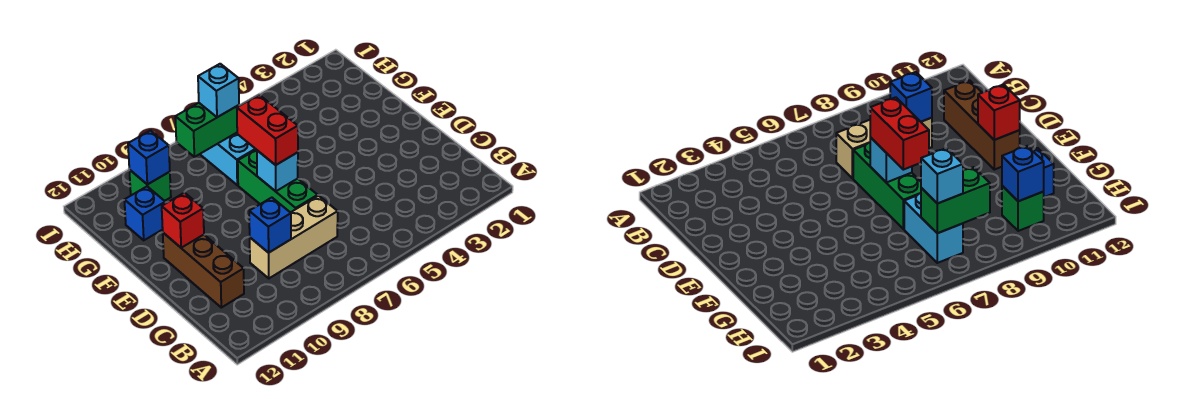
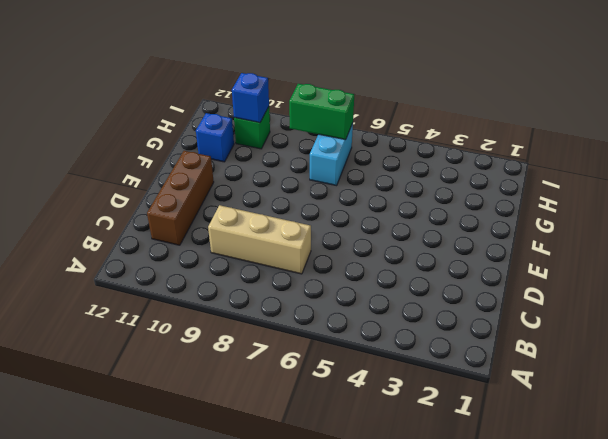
none -> green 1x3 brick [238,150,318,213]
none -> blue 1x1 brick [249,198,291,253]
none -> cyan 1x1 brick [257,150,298,191]

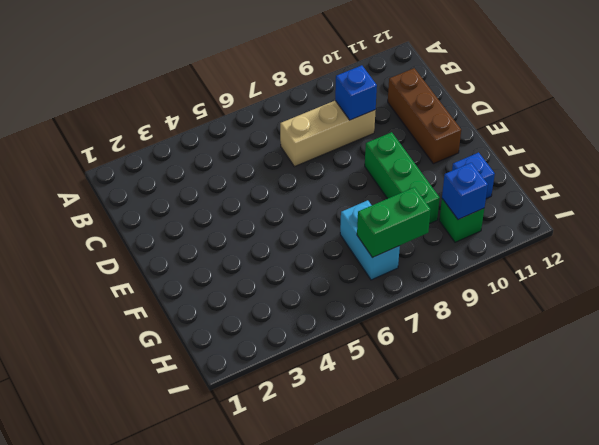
green 1x3 brick [365,132,440,224] -> green 1x3 brick moved to [238,150,318,213]
none -> cyan 1x1 brick [257,150,298,191]
none -> red 1x1 brick [162,193,204,248]
none -> red 1x2 brick [237,95,298,165]

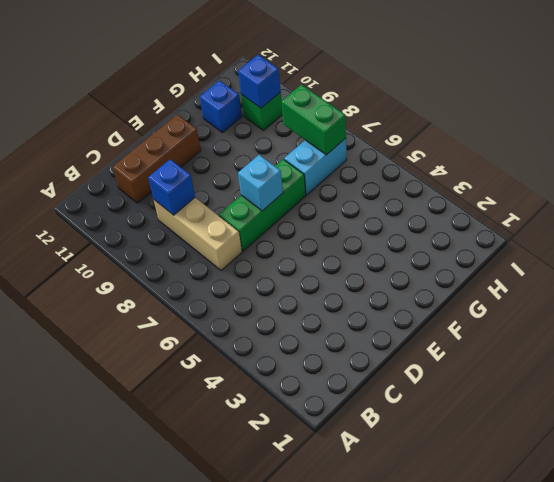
none -> red 1x1 brick [162,193,204,248]
none -> red 1x2 brick [237,95,298,165]
none -> cyan 1x1 brick [198,64,239,117]

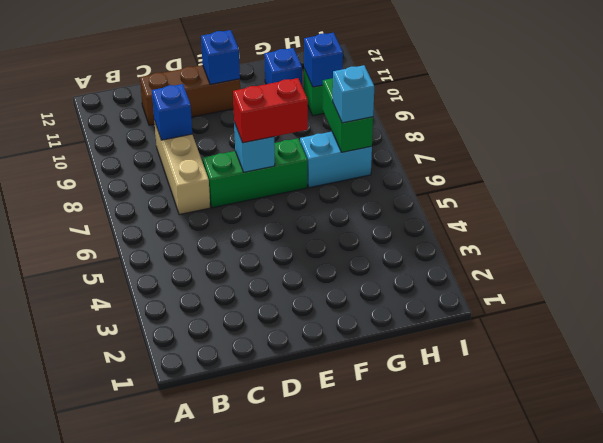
blue 1x1 brick [201,30,240,85] -> red 1x1 brick [162,193,204,248]

